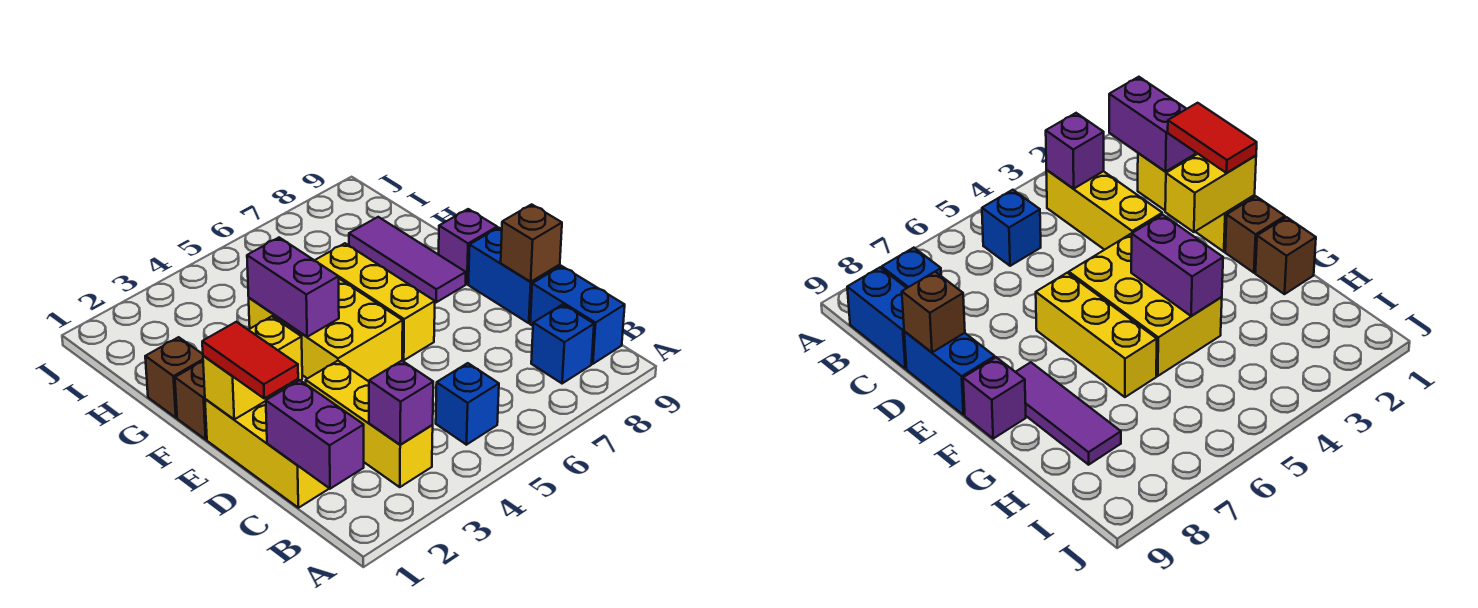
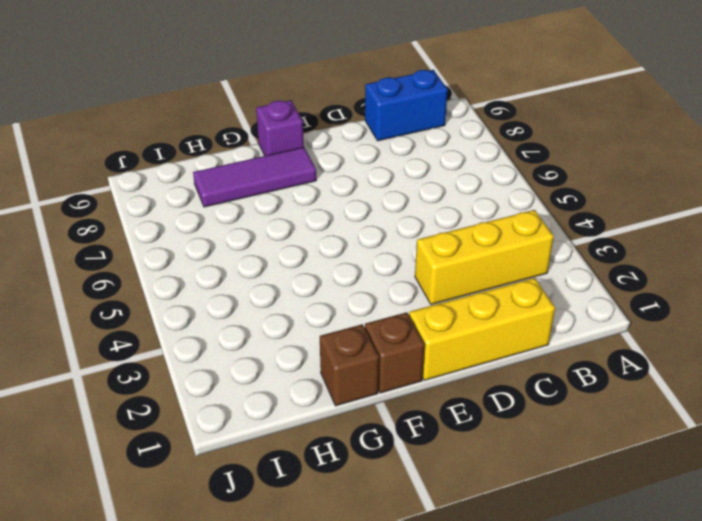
none -> blue 1x1 brick [436,363,499,445]
none -> blue 1x1 brick [531,305,594,383]
none -> blue 1x2 brick [468,228,560,323]

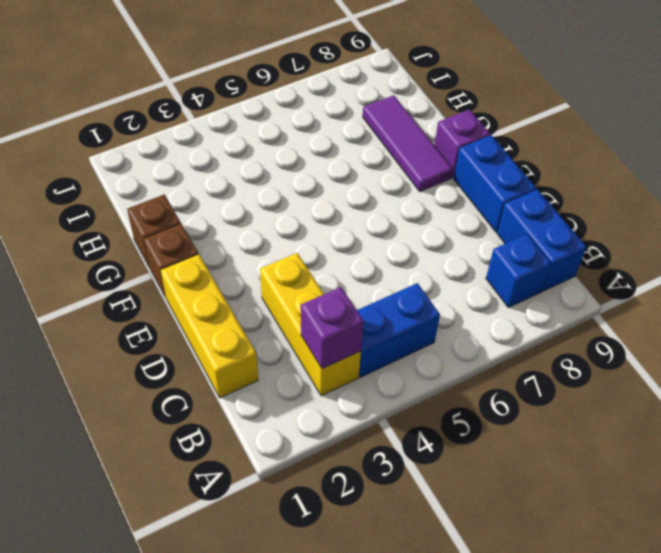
blue 1x2 brick [357,283,440,377] -> blue 1x1 brick [436,363,499,445]
none -> yellow 2x3 brick [249,279,403,381]
none -> yellow 1x3 brick [315,243,435,360]
none -> purple 1x2 brick [266,380,364,489]

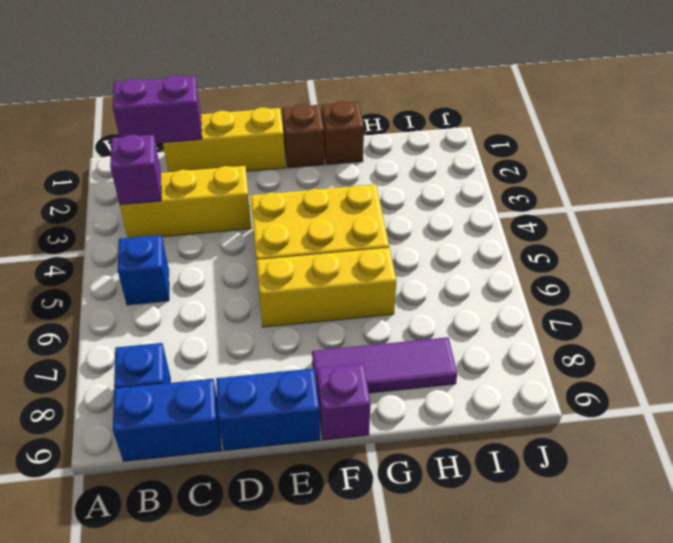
none -> brown 1x1 brick [501,204,562,282]
none -> yellow 1x2 brick [203,316,302,419]
none -> purple 1x2 brick [247,238,339,337]

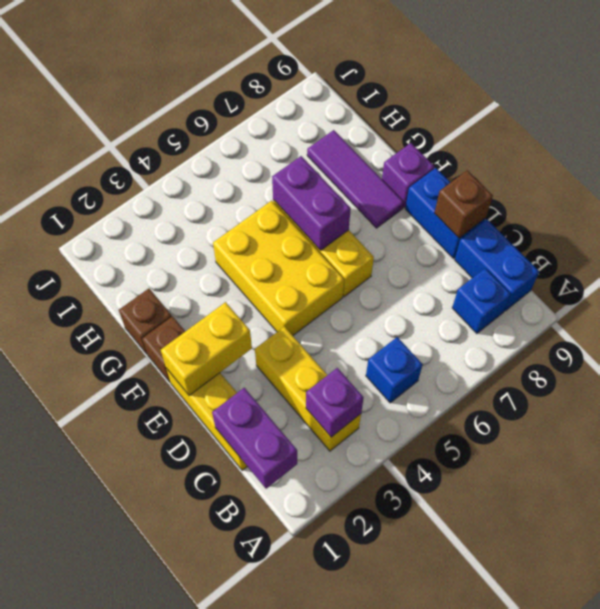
purple 1x2 brick [272,156,351,250] -> purple 1x2 brick moved to [247,238,339,337]
none -> red 1x2 tile [202,322,298,398]

